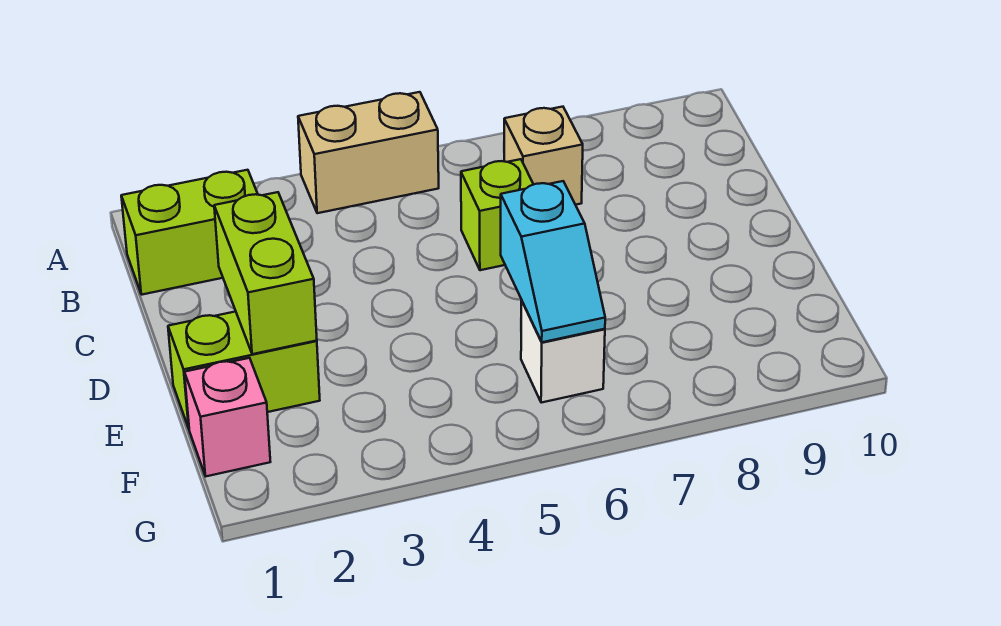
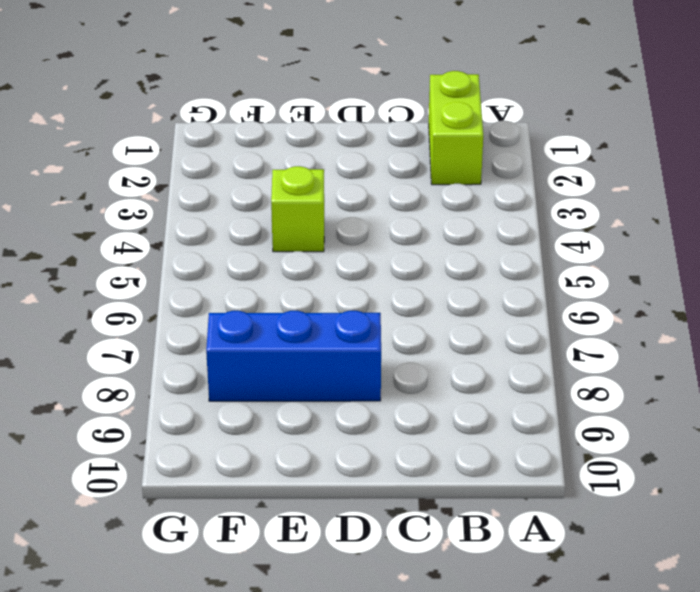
blue 1x3 brick [206,311,381,401] -> none
lime 1x1 brick [271,166,324,252] -> lime 1x1 brick moved to [461,159,534,270]
none -> tan 1x2 brick [298,92,439,213]
none -> tan 1x1 brick [504,107,583,205]

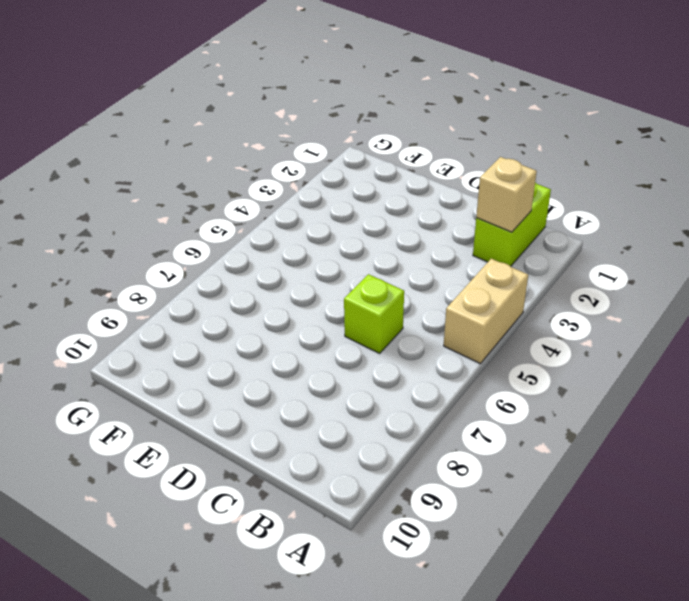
tan 1x1 brick [476,157,537,232] -> tan 1x1 brick moved to [504,107,583,205]
none -> lime 1x2 brick [168,312,320,428]
none -> pink 1x1 brick [185,358,270,476]

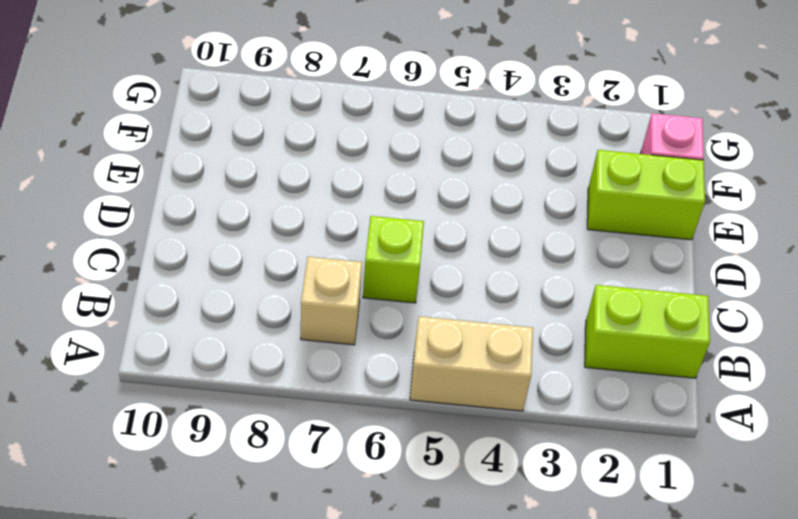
none -> white 1x1 brick [521,300,605,403]
none -> lime 1x2 brick [214,192,317,354]

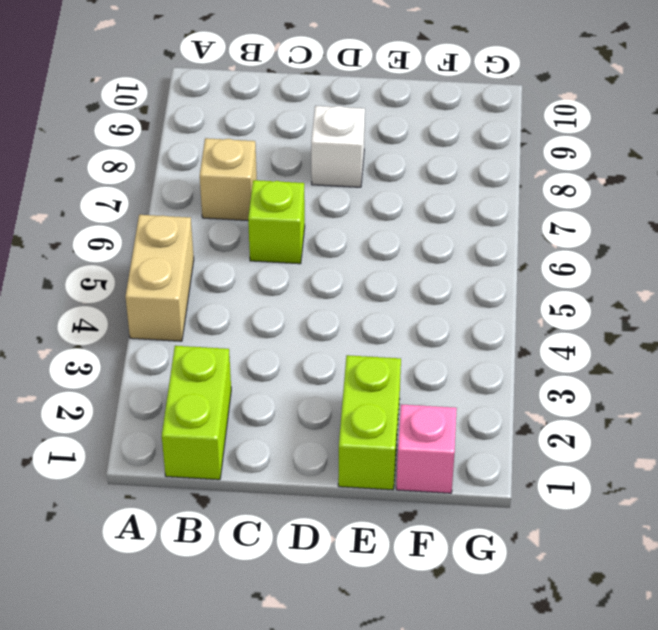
white 1x1 brick [311,106,365,187] -> white 1x1 brick moved to [521,300,605,403]
none -> lime 1x2 brick [214,192,317,354]
none -> cyan 1x2 slope [501,181,605,342]

